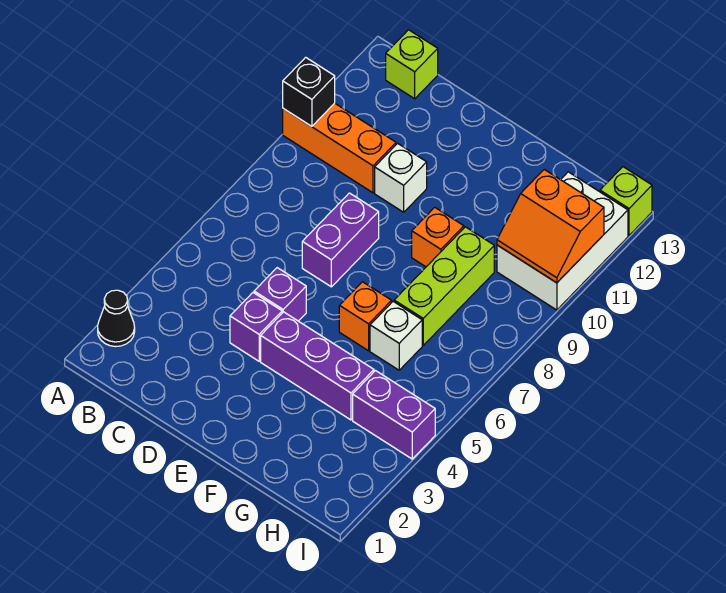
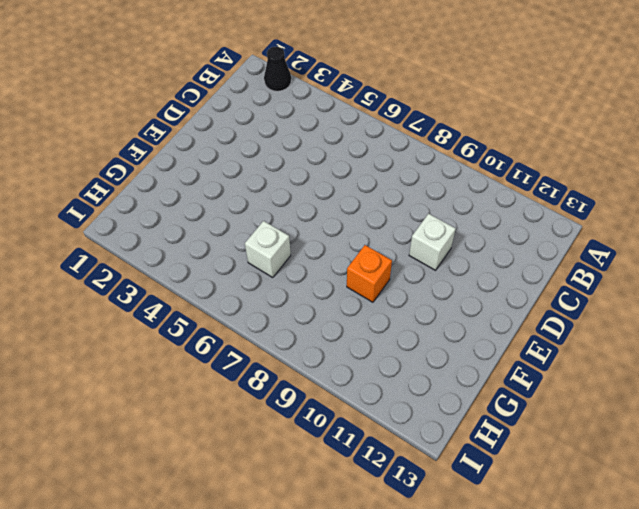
none -> orange 1x3 brick [283,103,396,193]
none -> lime 1x1 brick [386,30,438,99]
none -> purple 1x1 brick [230,293,282,361]

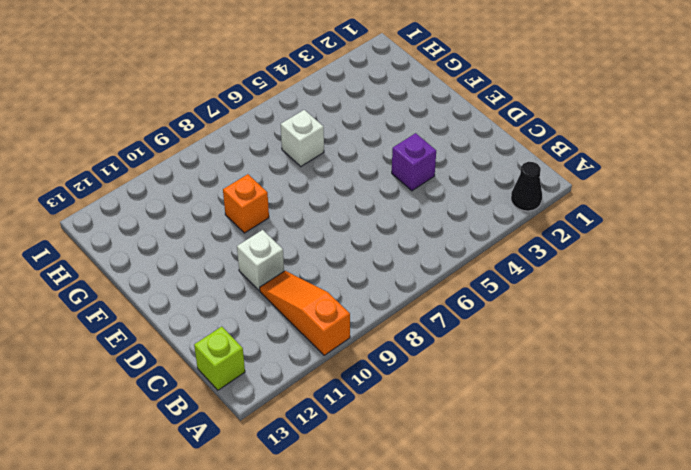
orange 1x3 slope [260,271,350,355] -> orange 1x3 brick [283,103,396,193]
none -> purple 1x1 brick [254,268,306,321]
none -> purple 1x2 brick [302,193,379,287]
none -> purple 1x3 brick [261,312,374,420]

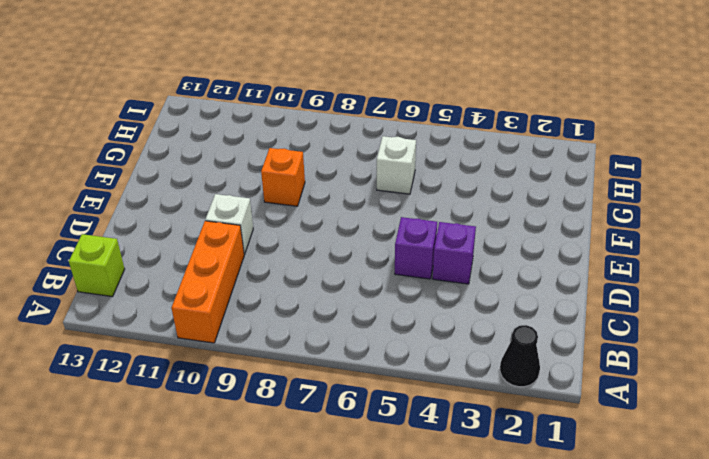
none -> purple 1x2 brick [302,193,379,287]
none -> purple 1x3 brick [261,312,374,420]
none -> orange 1x1 brick [339,282,392,351]

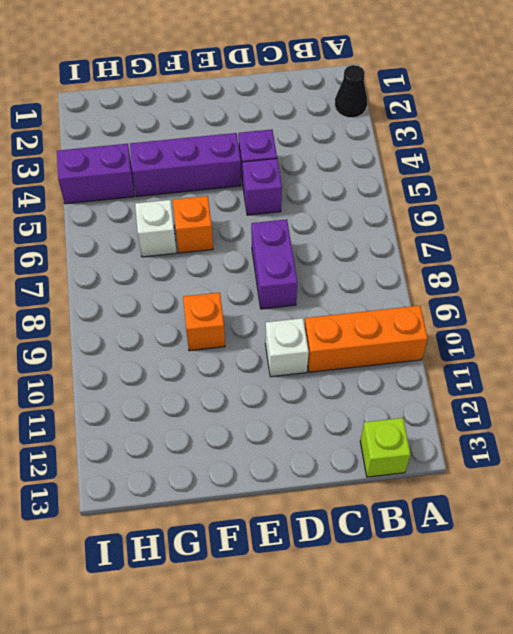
none -> lime 1x3 brick [394,227,494,345]
none -> white 2x3 brick [497,172,628,310]
none -> lime 1x1 brick [600,167,652,235]

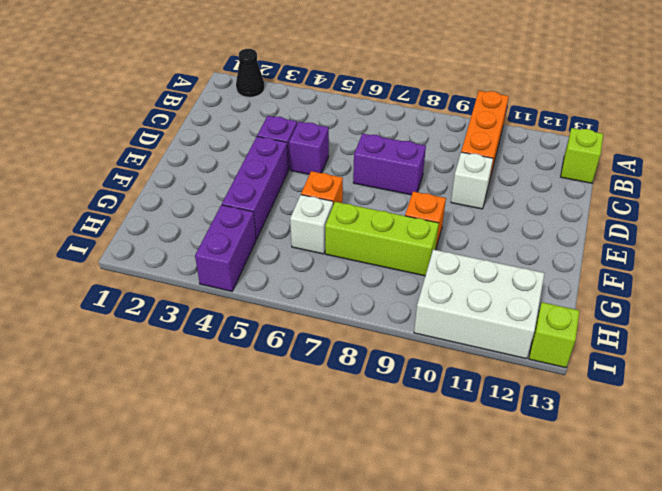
none -> black 1x1 brick [283,57,335,126]
none -> orange 2x2 slope [497,169,604,283]

